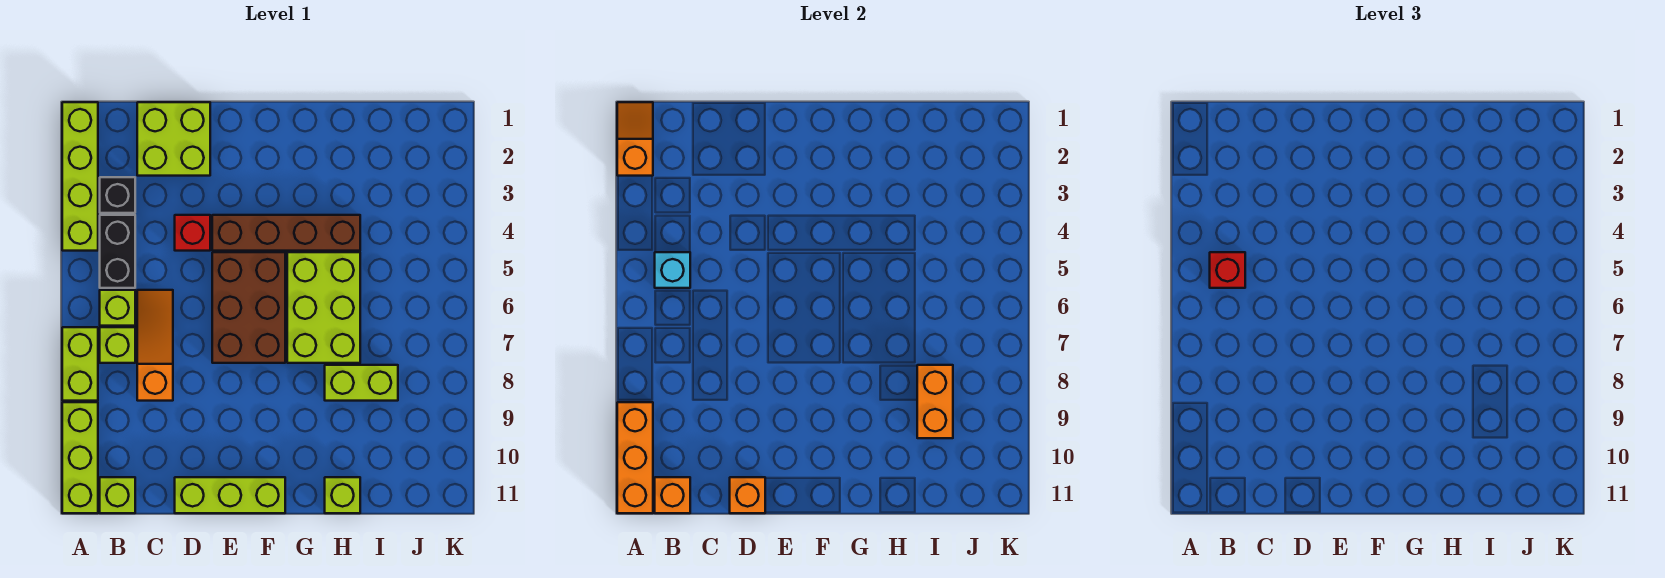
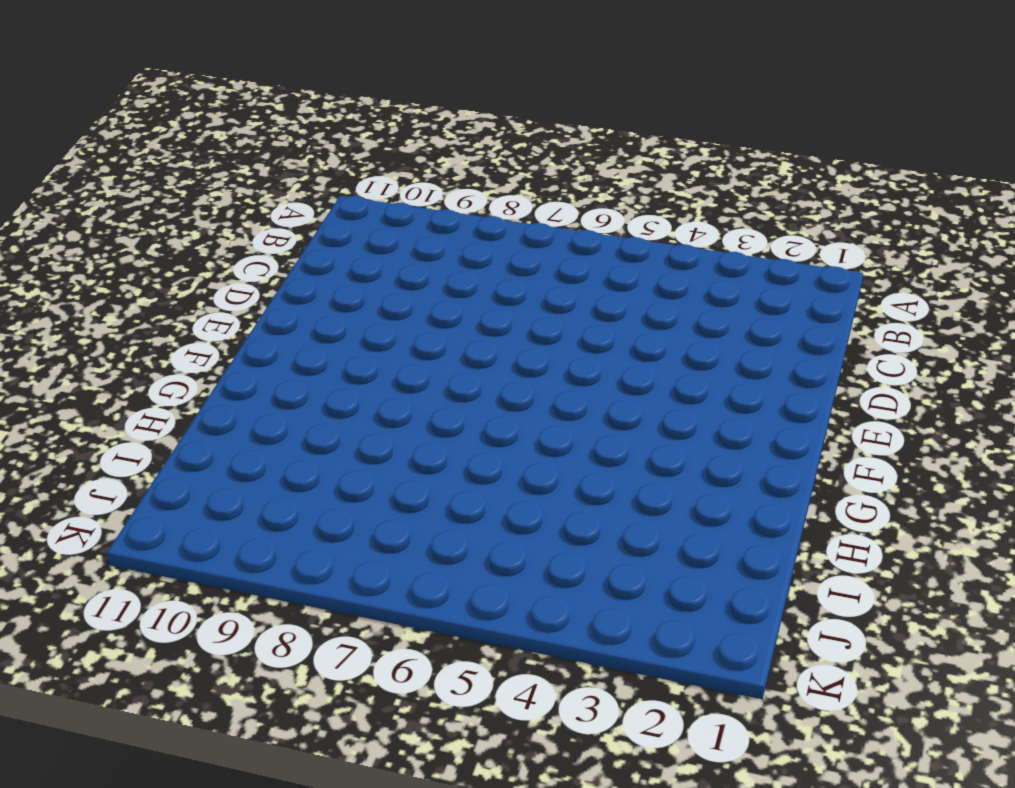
none -> lime 1x4 brick [62,102,98,251]
none -> lime 1x2 brick [62,327,98,401]
none -> lime 1x3 brick [62,402,98,513]

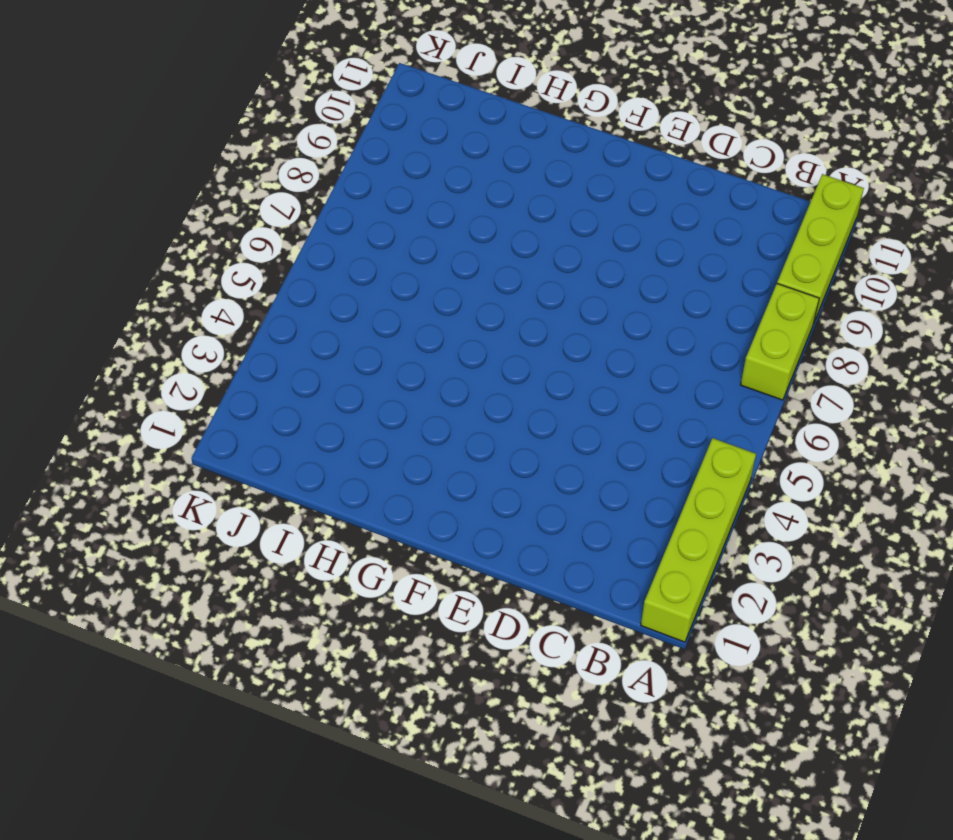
none -> black 1x1 brick [100,177,135,213]
none -> black 1x2 brick [100,215,135,288]
none -> lime 1x1 brick [100,290,135,326]

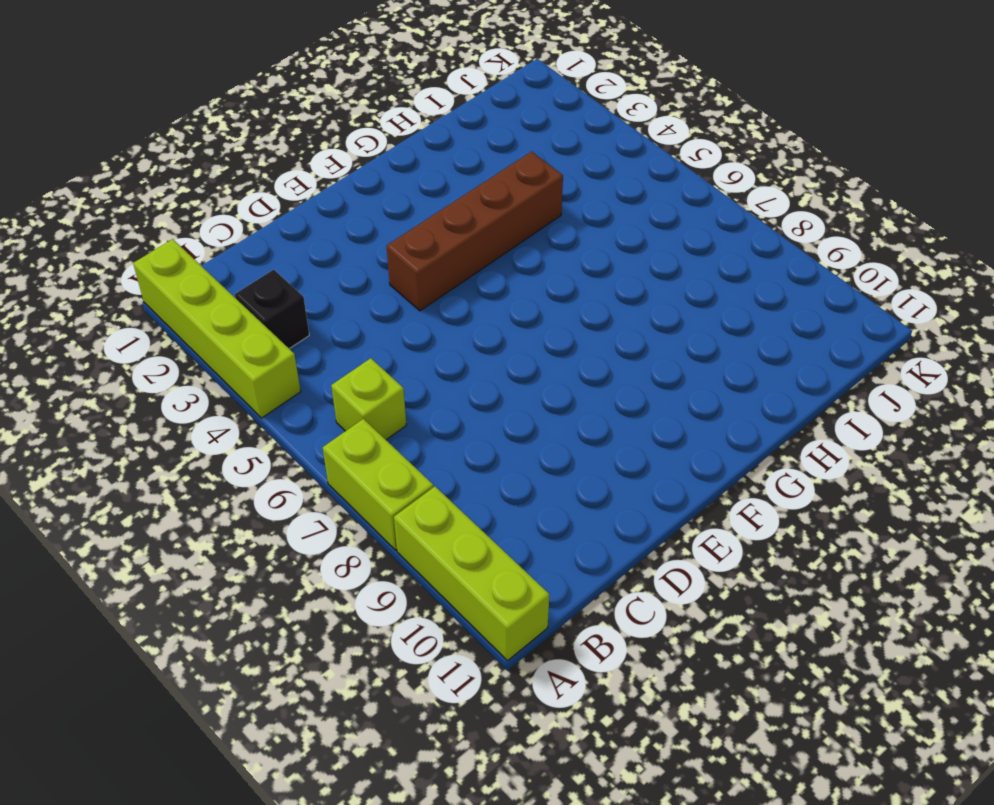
none -> black 1x2 brick [100,215,135,288]
none -> lime 1x1 brick [100,327,135,363]
none -> lime 1x1 brick [100,477,135,513]

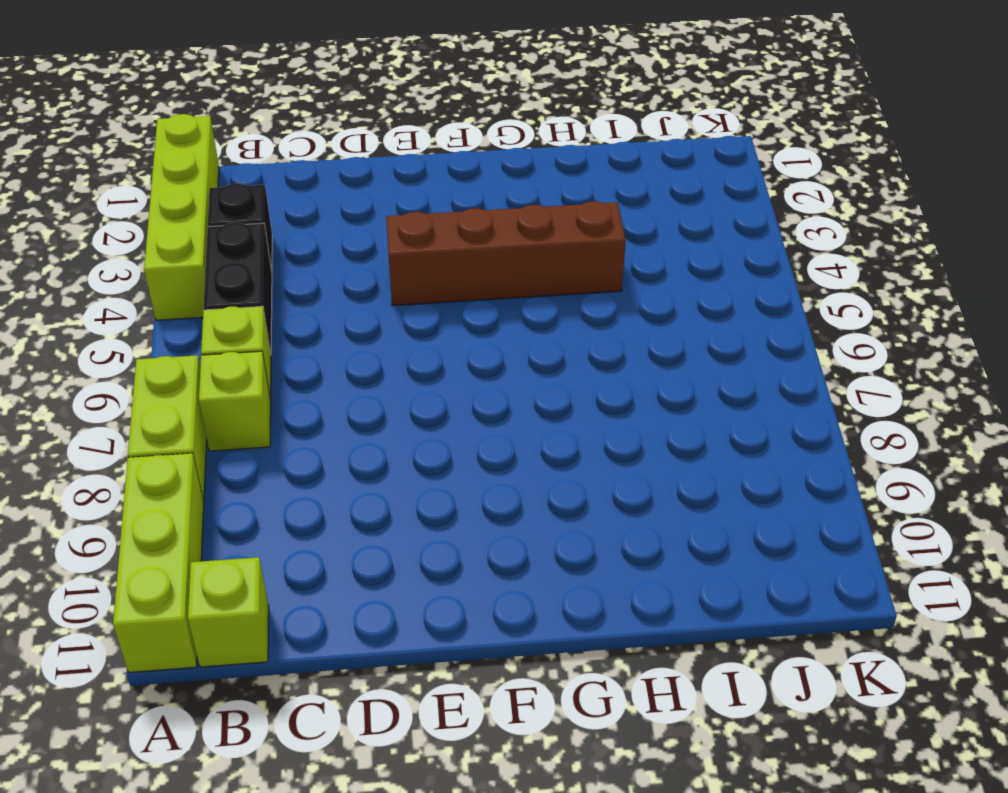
none -> lime 2x2 brick [137,102,210,176]
none -> orange 1x3 slope [137,290,173,401]
none -> red 1x1 brick [175,215,210,251]

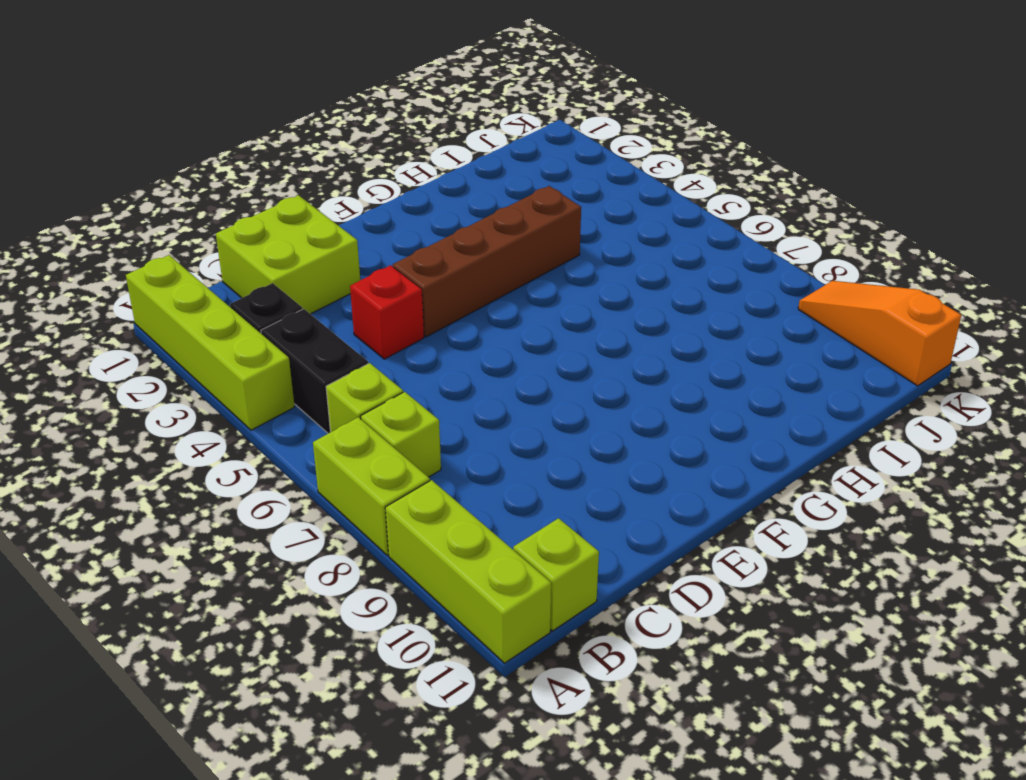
orange 1x3 slope [798,281,961,386] -> orange 1x3 slope moved to [137,290,173,401]
none -> lime 1x3 brick [175,477,285,513]
none -> brown 2x3 brick [212,252,285,363]
none -> lime 2x3 brick [287,252,360,363]

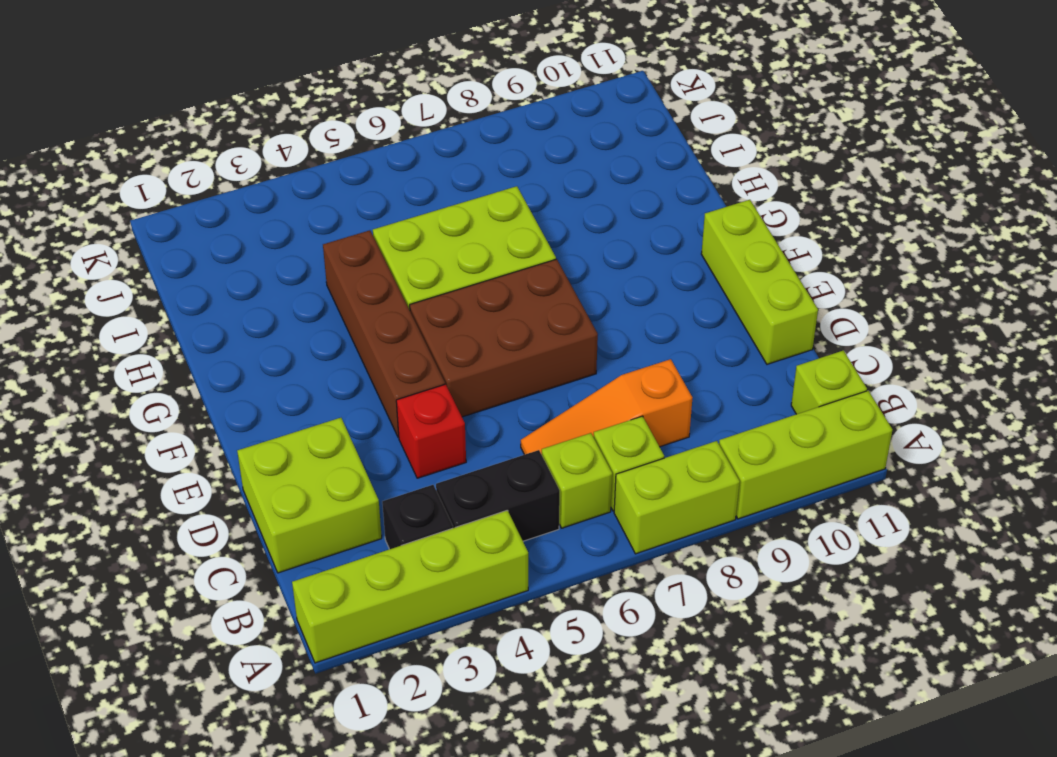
none -> lime 1x2 brick [325,365,398,401]
none -> lime 1x1 brick [325,477,360,513]
none -> orange 1x2 slope [617,102,653,176]

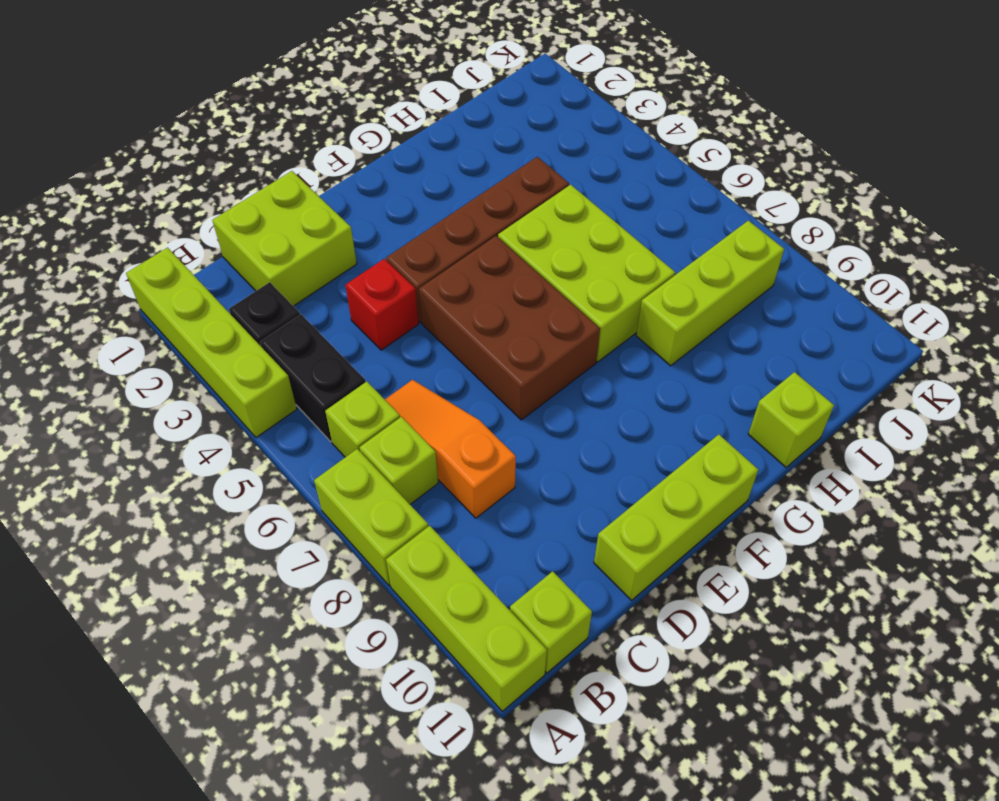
lime 1x3 brick [636,221,784,366] -> lime 1x2 brick [325,365,398,401]
none -> orange 1x2 slope [617,102,653,176]
none -> orange 1x3 brick [617,402,653,513]
none -> cyan 1x1 brick [655,252,690,288]

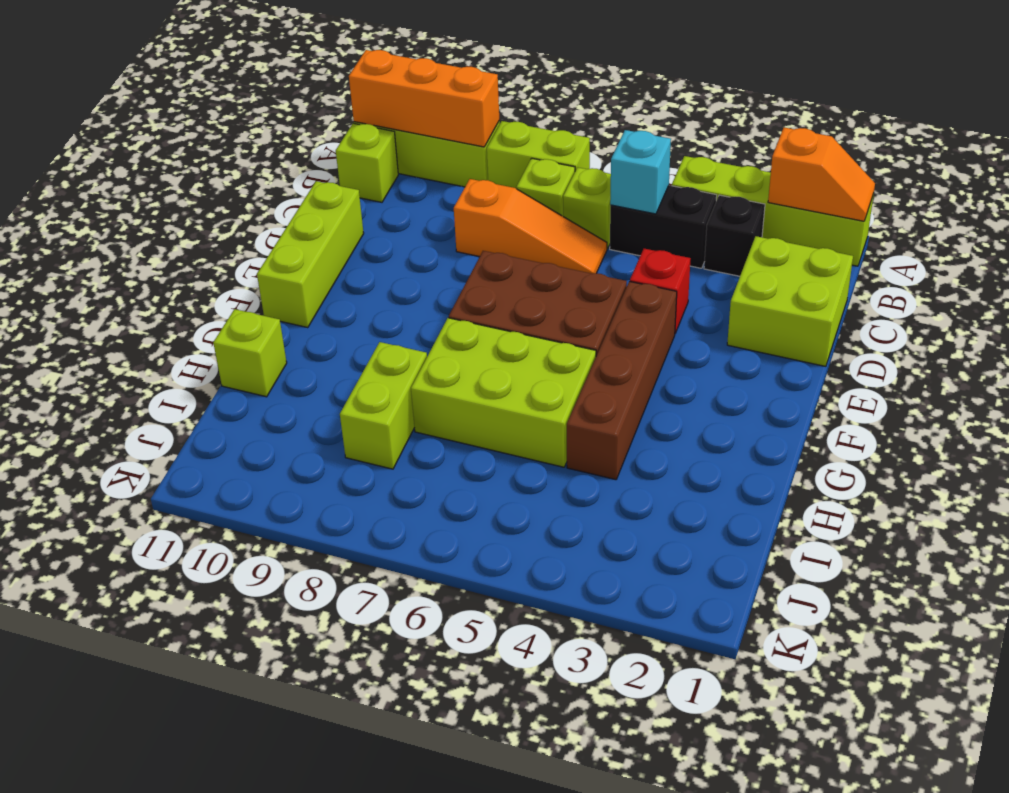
none -> orange 1x1 brick [655,477,690,513]
none -> orange 1x1 brick [730,477,765,513]
none -> orange 1x2 brick [917,365,953,438]

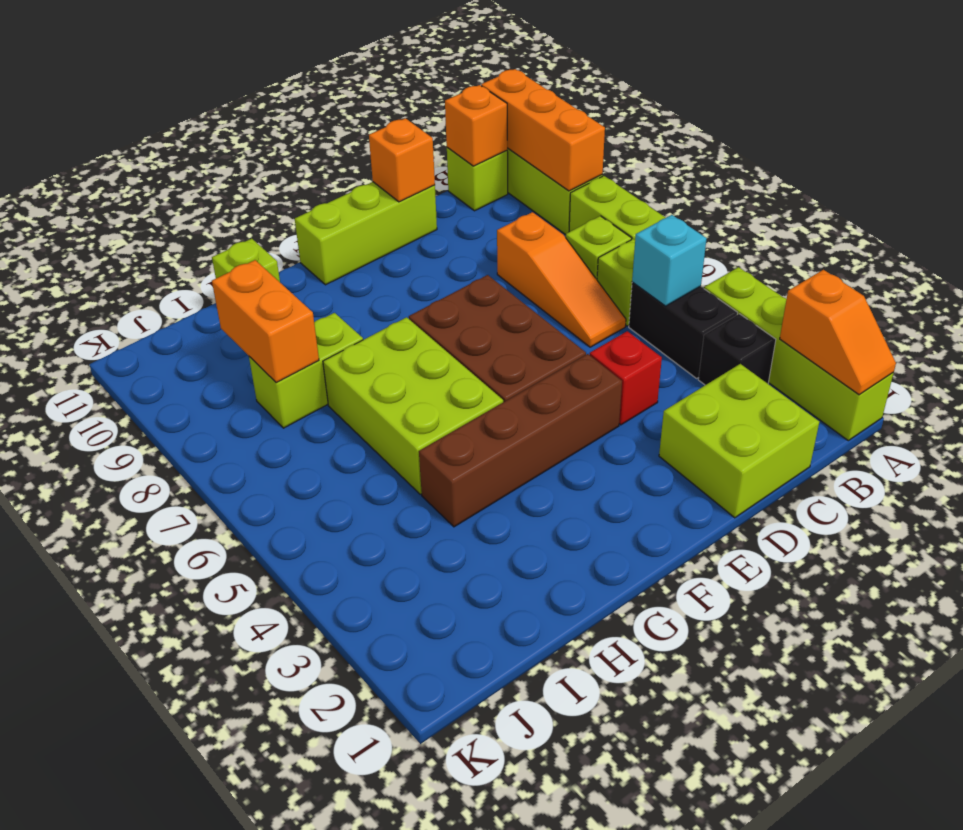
none -> red 1x1 brick [1210,252,1245,288]

